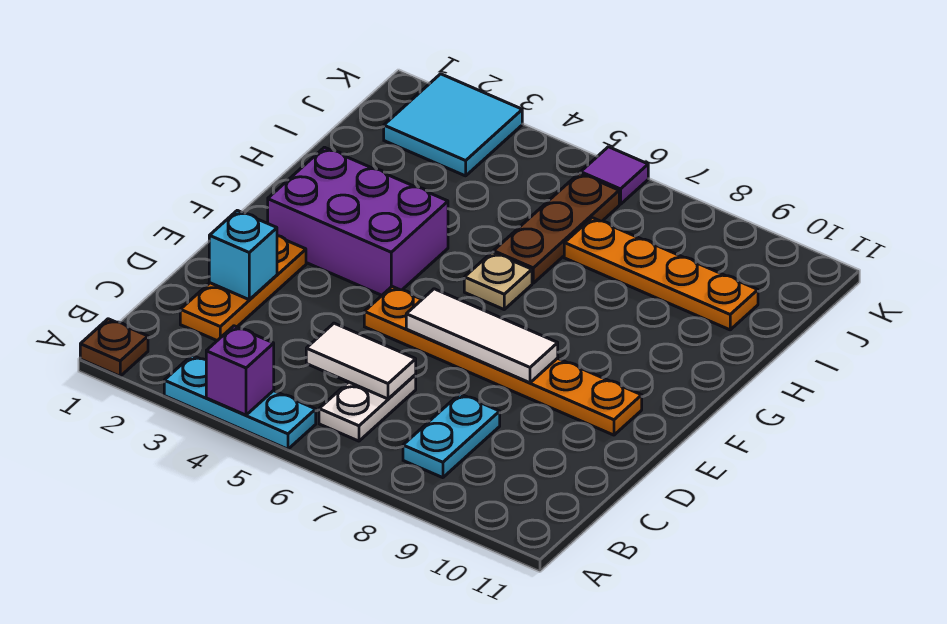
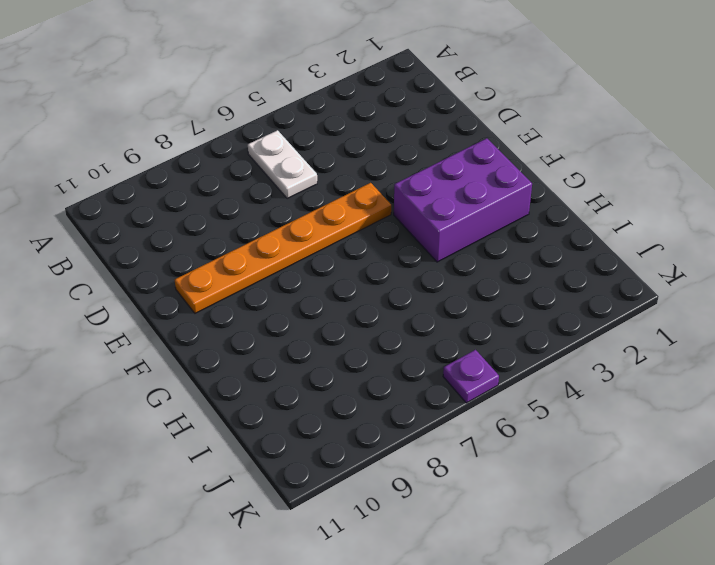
purple 1x1 plate [443,350,499,403] -> purple 1x1 tile [581,147,648,204]
none -> brown 1x1 plate [80,319,148,376]
none -> cyan 1x3 plate [164,355,316,449]
none -> cyan 1x2 plate [403,394,500,478]

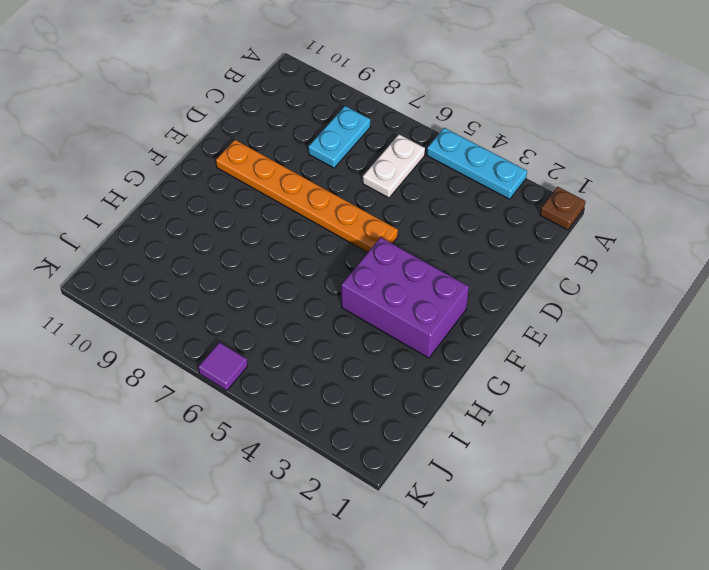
none -> orange 1x3 plate [180,236,306,341]
none -> tan 1x1 plate [464,252,532,309]
none -> brown 1x3 plate [493,173,619,283]

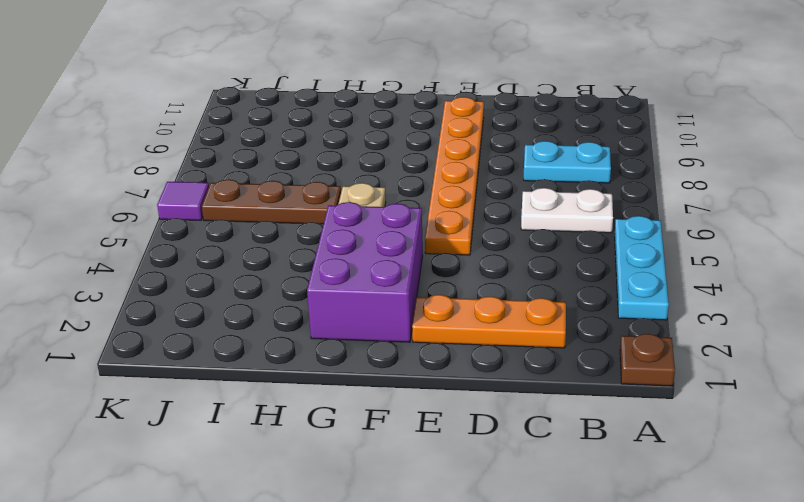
none -> orange 1x4 plate [564,218,758,330]
none -> cyan 2x2 tile [384,74,522,176]
none -> purple 1x1 brick [206,326,274,415]

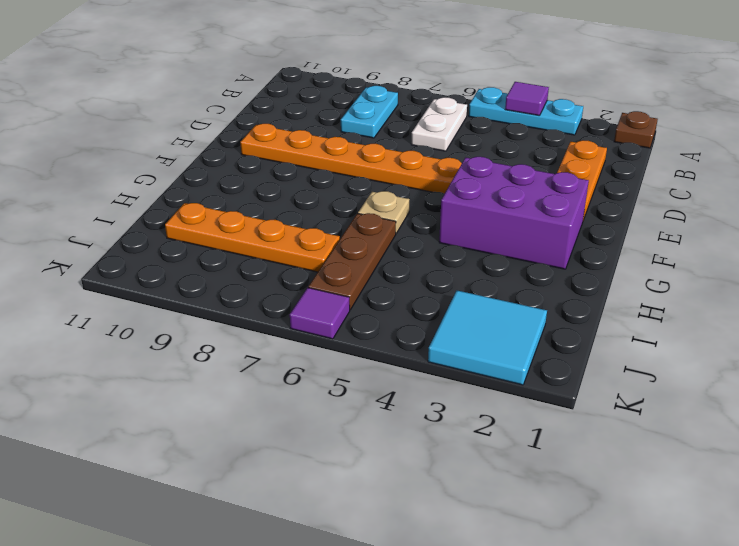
purple 1x1 tile [505,82,549,116] -> purple 1x1 brick [206,326,274,415]
none -> white 1x2 tile [306,323,416,399]
none -> cyan 1x1 brick [209,210,277,300]
none -> white 1x3 tile [406,289,558,383]

